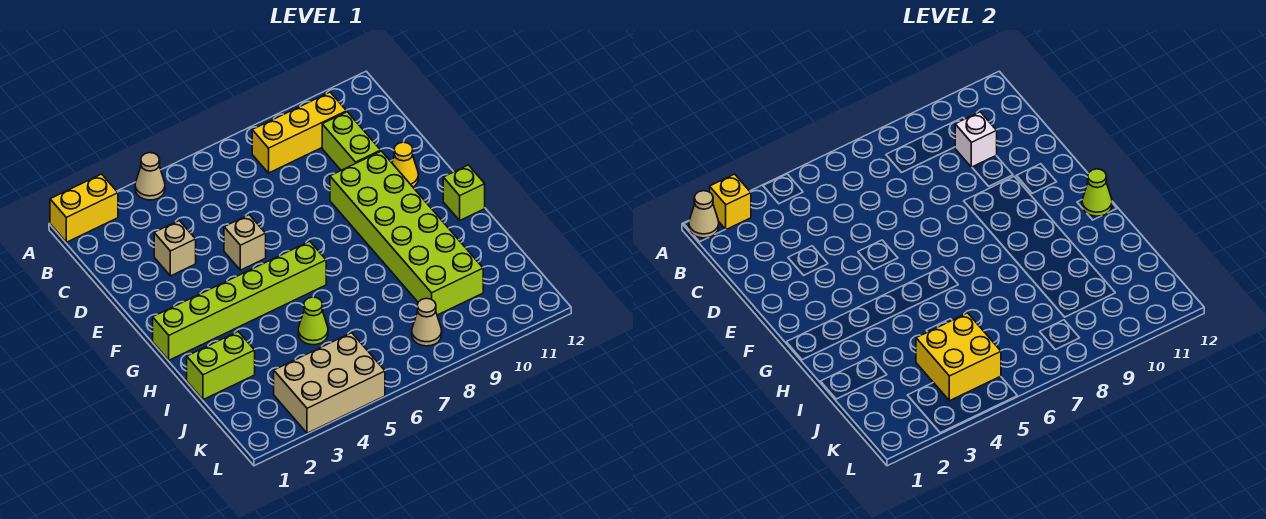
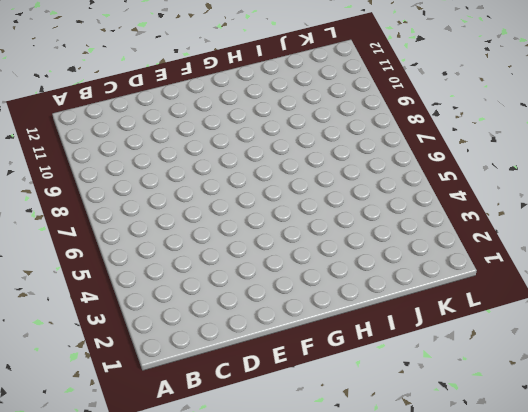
none -> yellow 1x2 brick [50,174,118,242]
none -> tan 1x1 cone [135,153,165,200]
none -> yellow 1x3 brick [252,92,347,173]

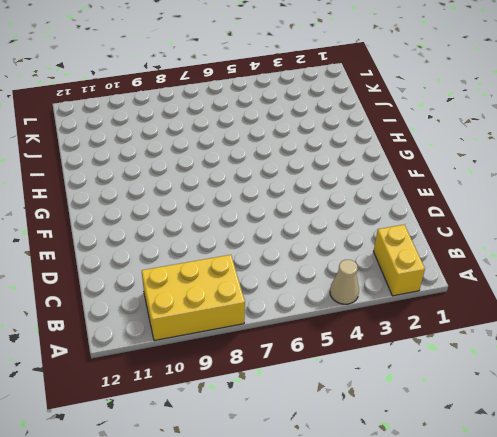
yellow 1x2 brick [374,224,425,296] -> yellow 1x2 brick turned to [50,174,118,242]
yellow 2x3 brick [142,255,245,341] -> yellow 1x3 brick [252,92,347,173]
none -> lime 1x2 brick [322,112,381,170]
none -> tan 1x1 brick [154,221,196,276]
none -> tan 1x1 brick [224,215,266,270]

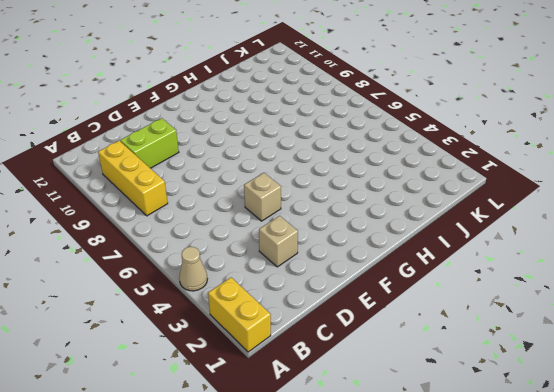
none -> lime 2x6 brick [330,151,483,315]
none -> yellow 1x1 cone [392,142,418,187]
none -> lime 1x6 brick [153,241,326,360]

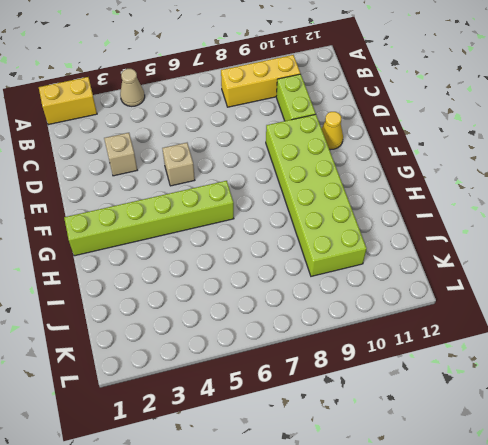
none -> lime 1x1 brick [443,165,485,220]
none -> lime 1x2 brick [187,332,255,400]
none -> lime 1x1 cone [298,297,328,345]

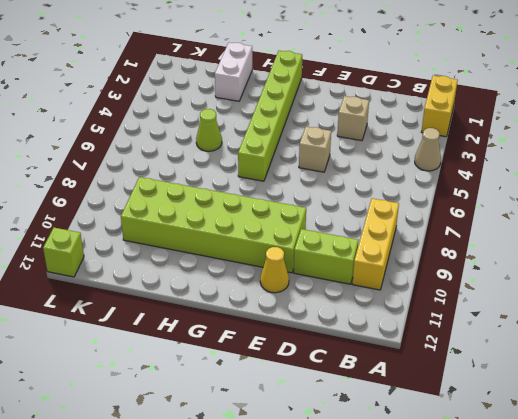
white 1x2 brick [215,43,252,101] -> lime 1x2 brick [187,332,255,400]
lime 1x1 brick [43,228,84,277] -> lime 1x1 brick moved to [443,165,485,220]
none -> tan 2x3 brick [274,333,385,433]
none -> tan 1x1 cone [412,298,442,346]
none -> tan 1x1 cone [689,191,719,238]

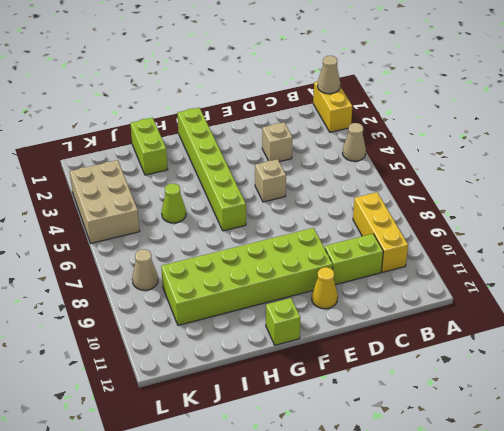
none -> yellow 1x1 brick [710,174,751,229]
none -> white 1x1 brick [955,112,997,167]
none -> lime 1x1 cone [1082,169,1112,216]

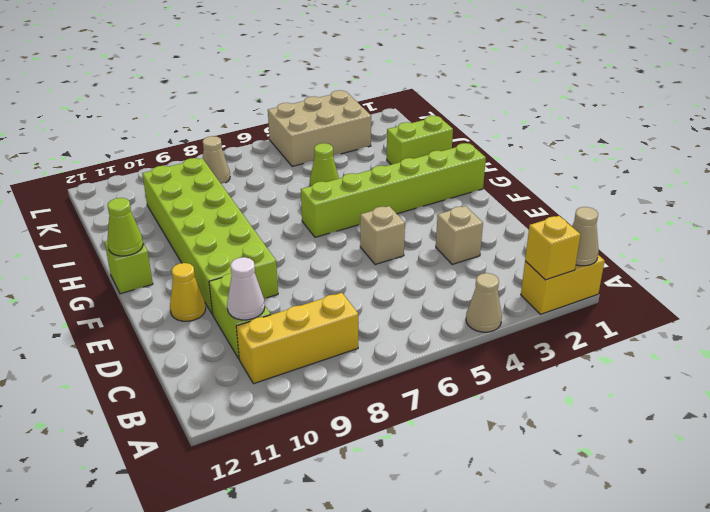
white 1x1 cone [227,257,265,320] -> white 1x1 brick [955,112,997,167]
none -> yellow 2x2 brick [916,313,1001,401]

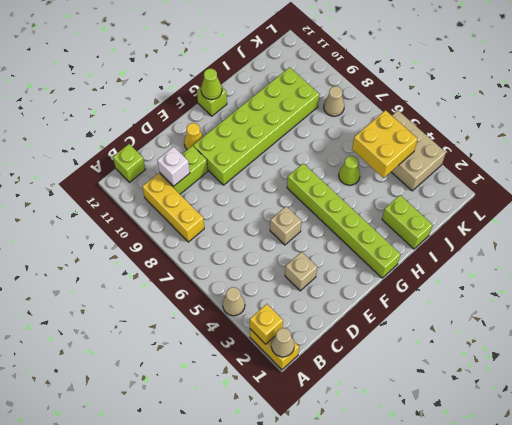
lime 1x1 brick [113,144,145,182] -> none

